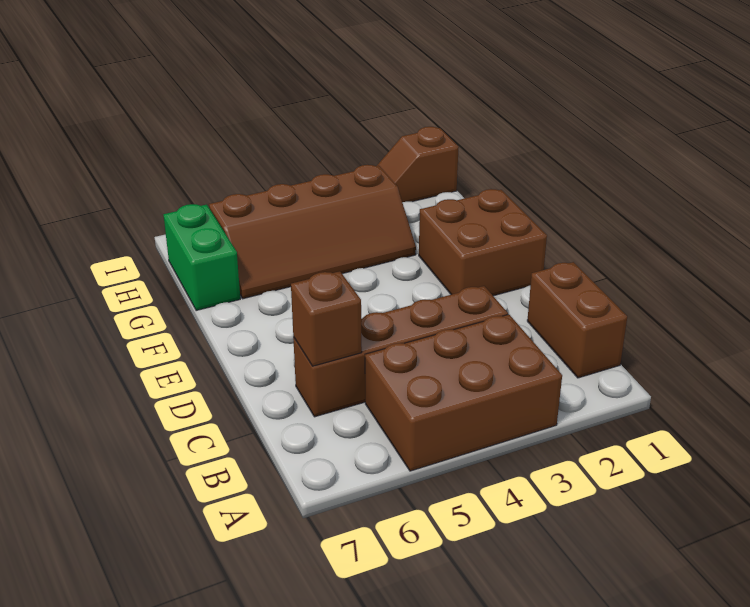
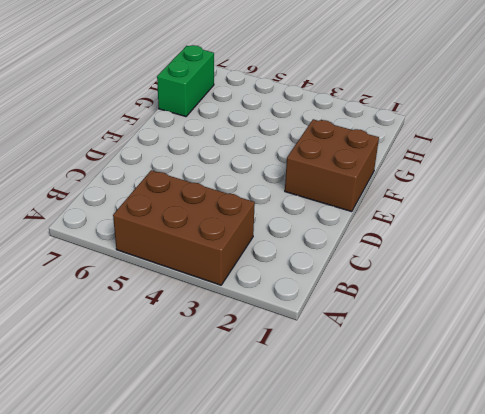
none -> brown 1x2 brick [527,262,627,378]
none -> brown 1x4 brick [293,286,508,417]

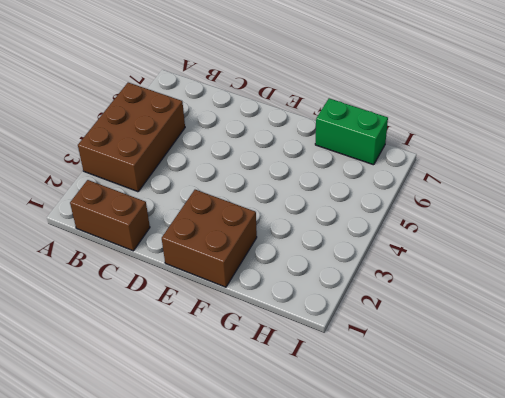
none -> brown 1x4 brick [293,286,508,417]
none -> brown 2x4 slope [209,165,416,299]

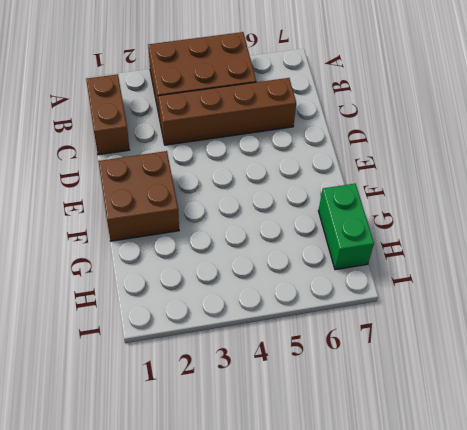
none -> brown 2x4 slope [209,165,416,299]
none -> brown 1x2 slope [377,127,459,202]

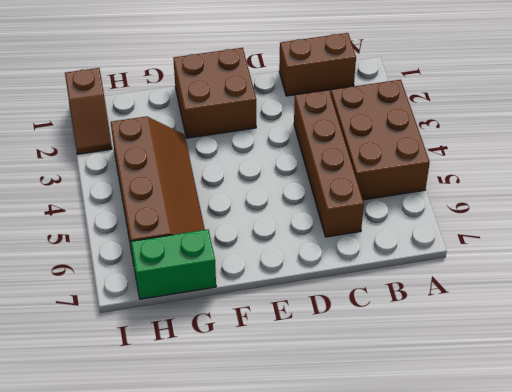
none -> brown 1x1 brick [291,271,362,366]

